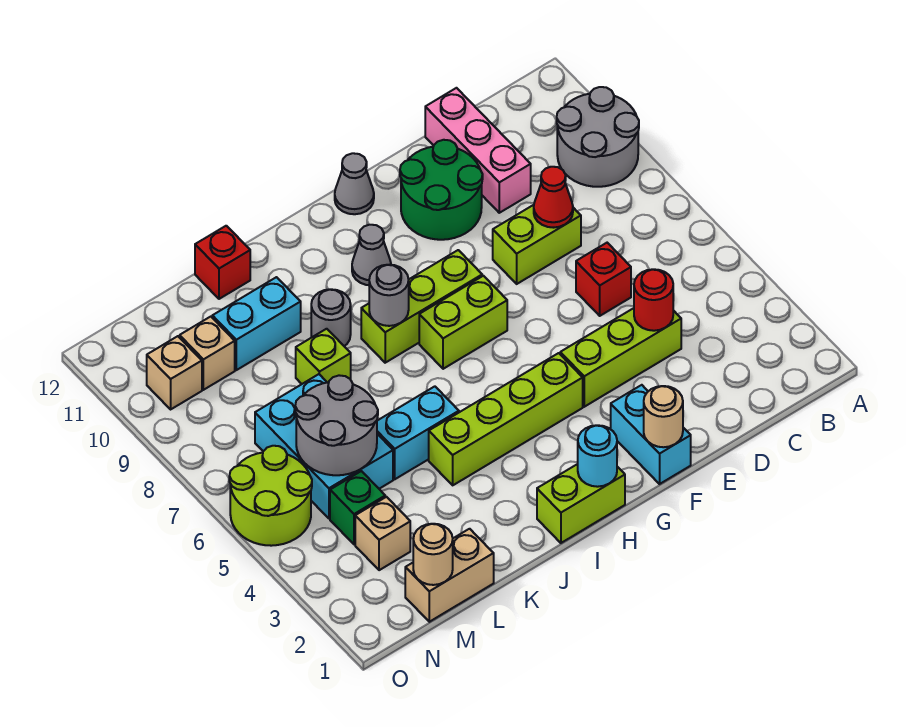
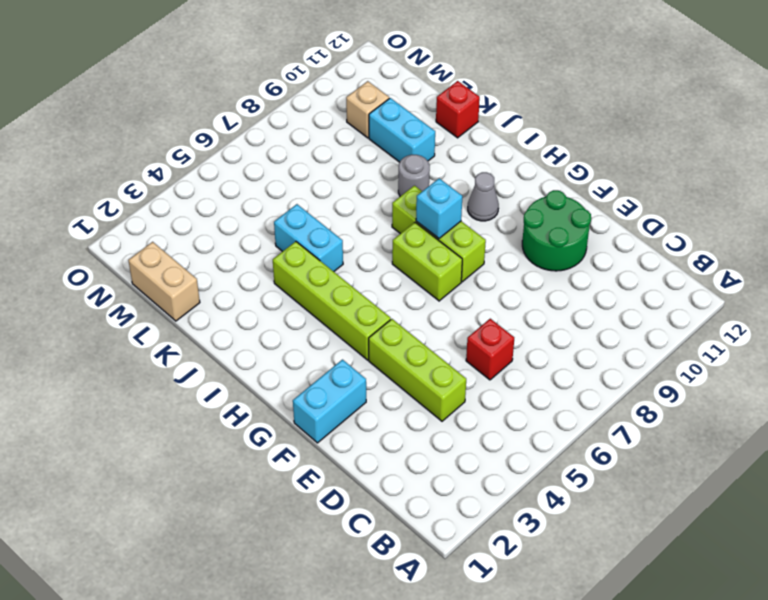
cyan 1x1 brick [416,178,462,238] -> none
none -> grey 2x2 round brick [557,87,639,187]
none -> lime 1x2 brick [493,205,581,284]
none -> pink 1x3 brick [425,88,531,213]
none -> grey 1x1 cone [335,153,374,214]

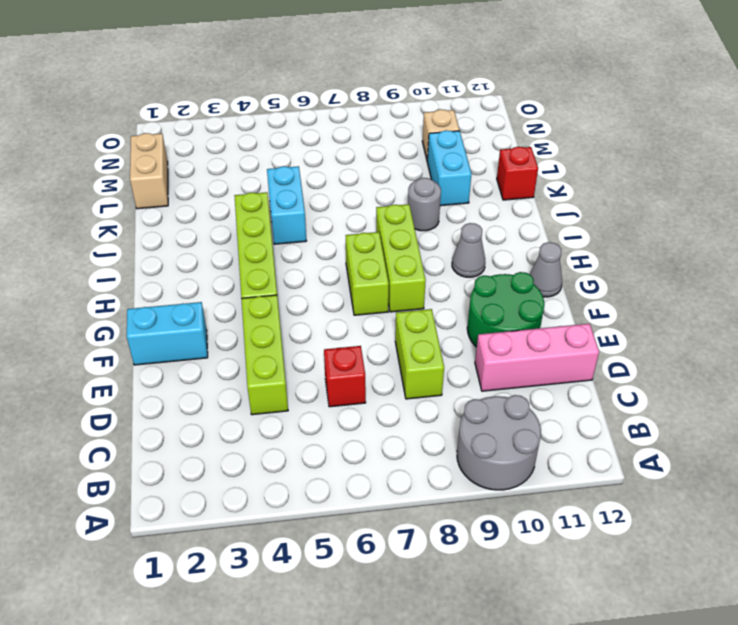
none -> lime 1x2 brick [537,464,625,543]
none -> lime 1x1 brick [296,329,351,384]
none -> cyan 2x3 brick [255,374,393,519]
none -> tan 1x1 brick [355,497,410,570]

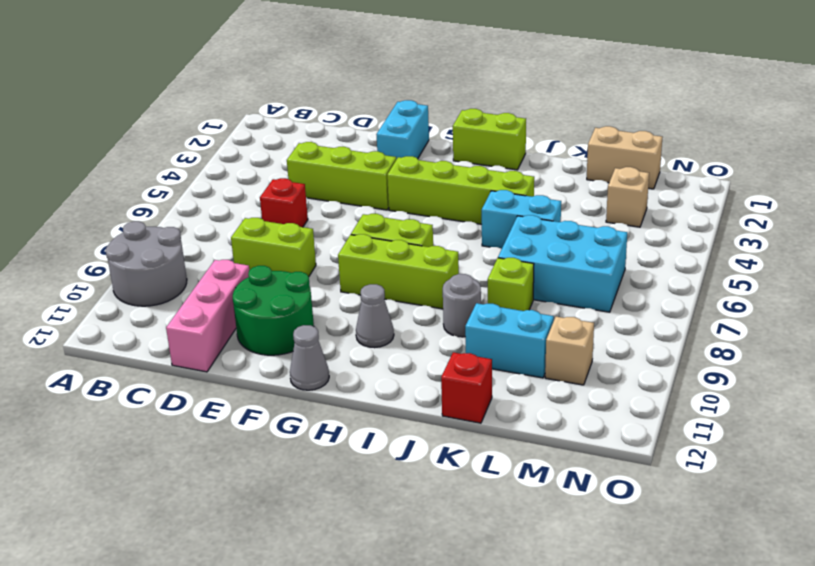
cyan 2x3 brick [498,215,627,312] -> cyan 2x3 brick turned to [255,374,393,519]
none -> green 1x1 brick [330,471,385,544]
none -> lime 2x2 round brick [229,446,312,546]
none -> tan 1x1 brick [147,336,202,409]
none -> red 1x1 round brick [634,269,673,331]

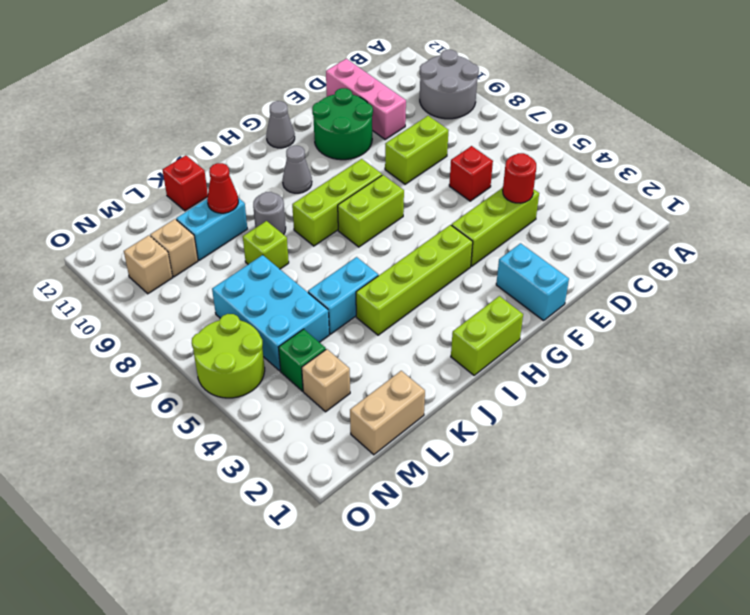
red 1x1 cone [207,163,238,213] -> red 1x1 cone moved to [534,167,573,228]
none -> tan 1x1 round brick [644,386,683,447]
none -> cyan 1x1 round brick [578,425,617,487]
none -> grey 1x1 round brick [369,265,409,326]
none -> grey 2x2 round brick [295,375,378,475]

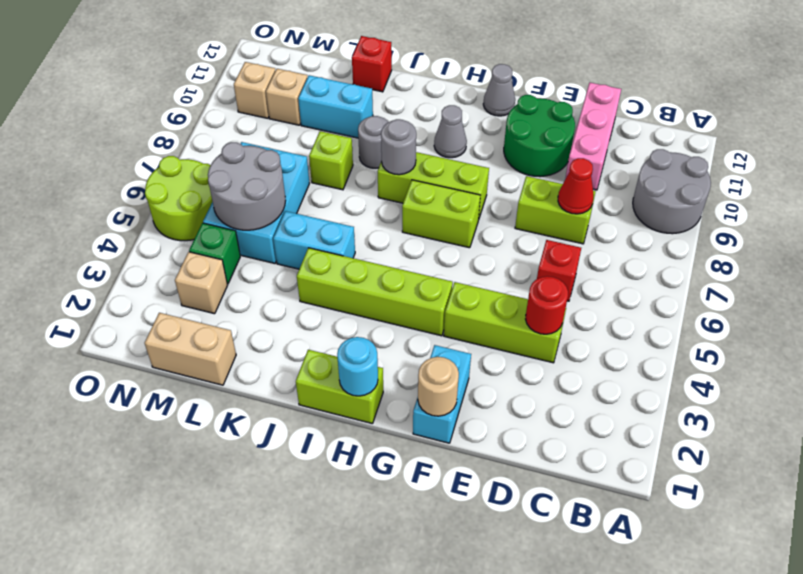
none -> tan 1x1 round brick [413,524,453,585]

